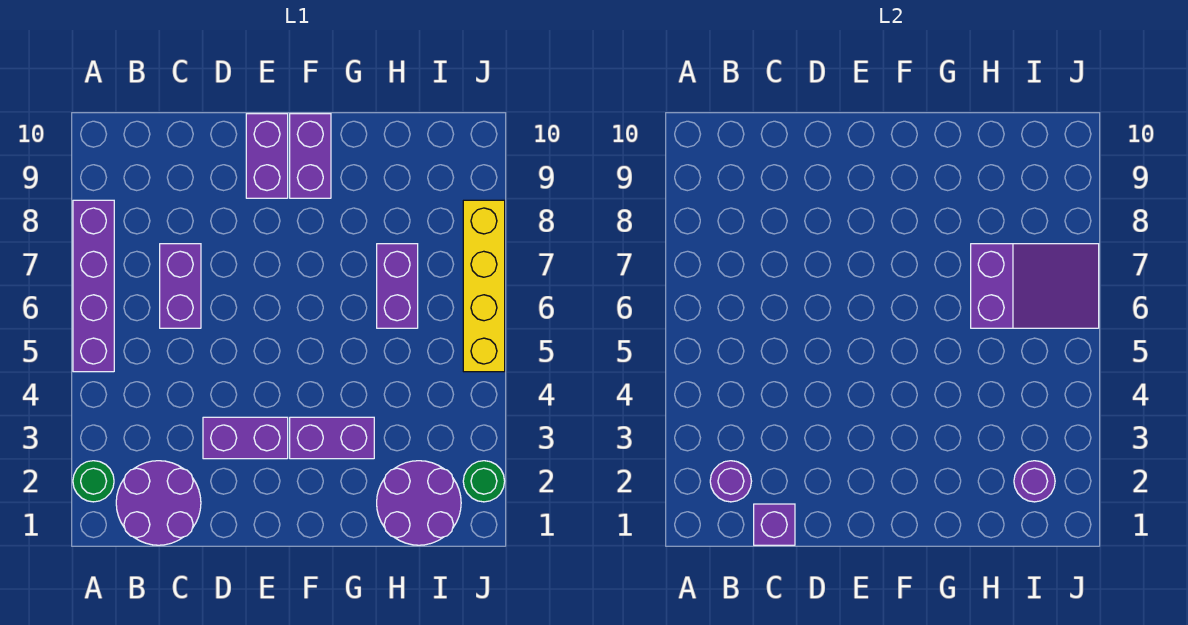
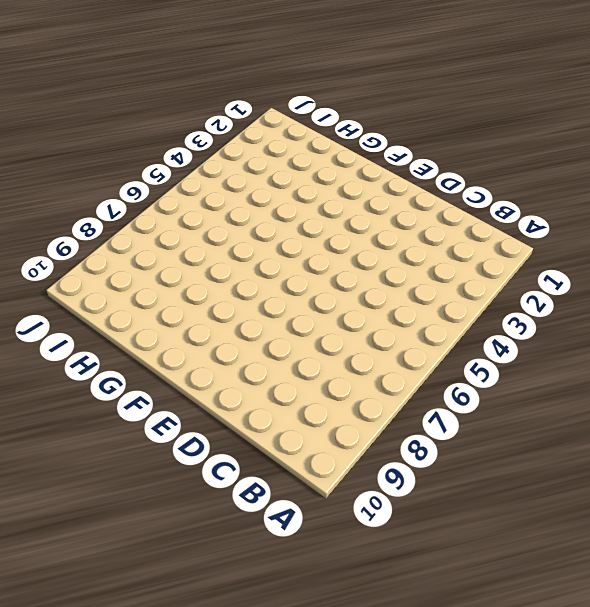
none -> green 1x1 round brick [73,461,114,502]
none -> purple 1x4 brick [73,200,114,372]
none -> purple 2x2 round brick [116,461,201,545]

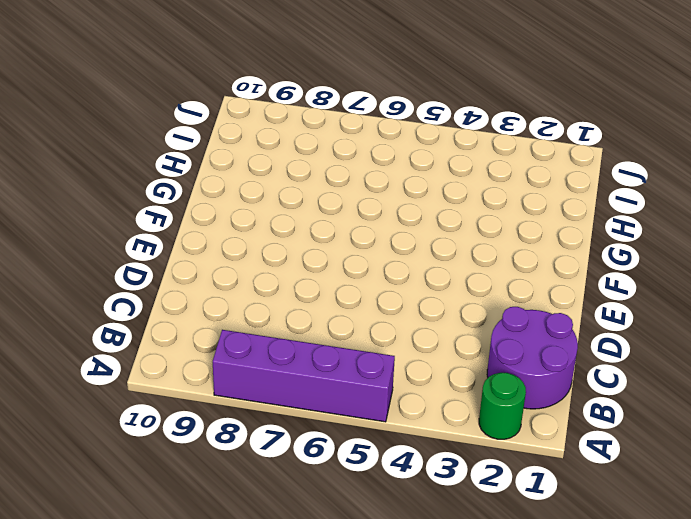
none -> purple 1x2 brick [160,244,201,328]
none -> purple 1x2 brick [203,417,288,459]
none -> purple 1x2 brick [246,114,288,198]

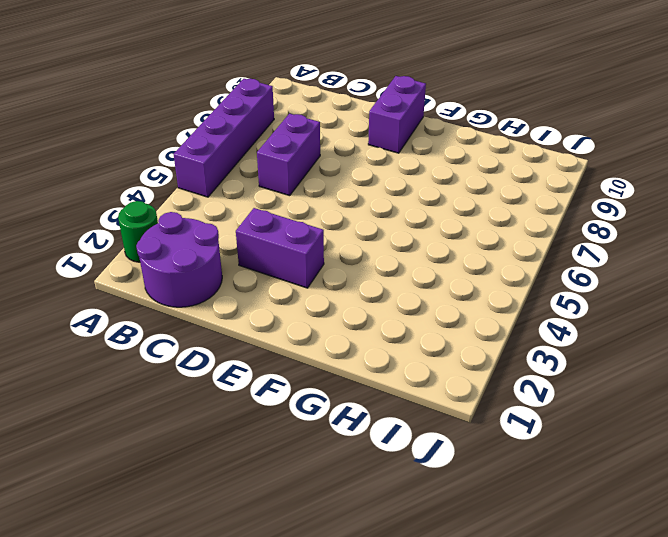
none -> purple 1x2 brick [290,417,374,459]
none -> purple 1x2 brick [290,114,331,198]
none -> purple 2x2 round brick [377,461,461,545]

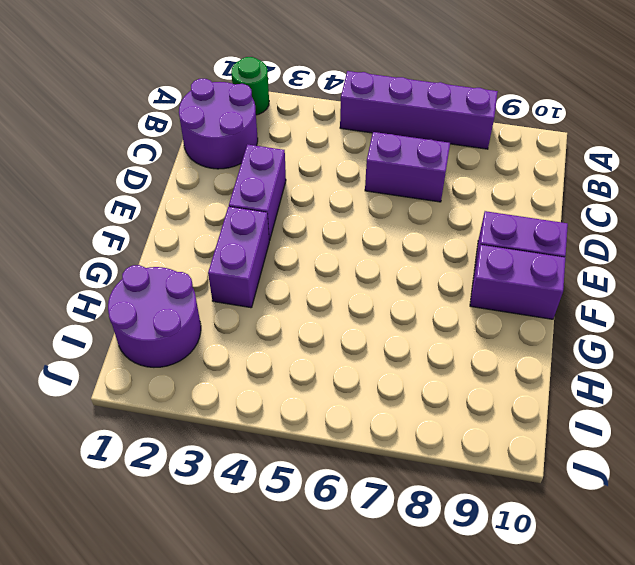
none -> purple 1x2 brick [377,244,418,328]
none -> green 1x1 round brick [463,461,505,502]
none -> yellow 1x4 brick [463,200,505,372]

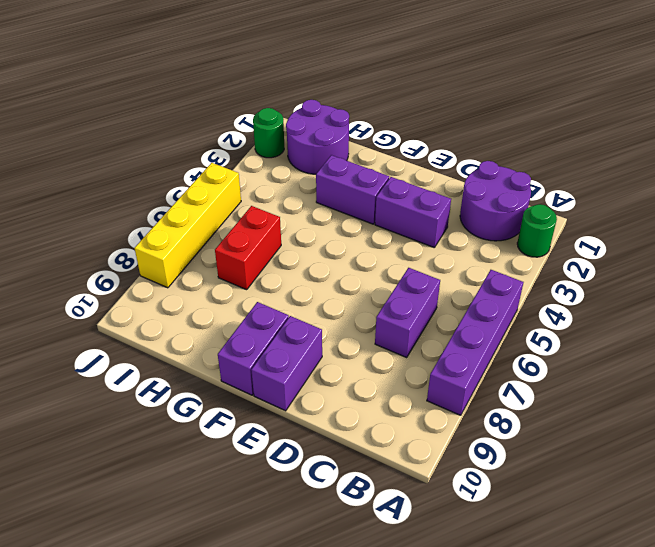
red 1x2 brick [215,206,281,290] -> purple 1x2 brick [377,244,418,328]
none -> purple 1x1 round brick [710,461,752,502]
none -> purple 1x1 brick [754,504,795,545]
none -> purple 2x3 slope [971,244,1099,328]

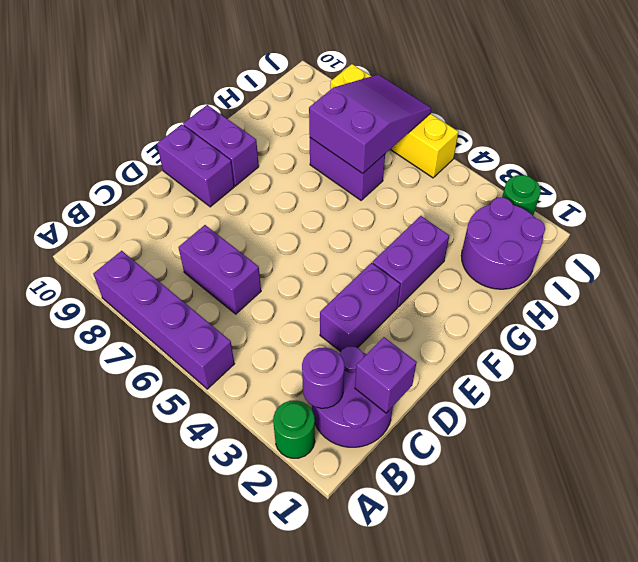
none -> purple 1x1 round brick [1014,461,1055,502]

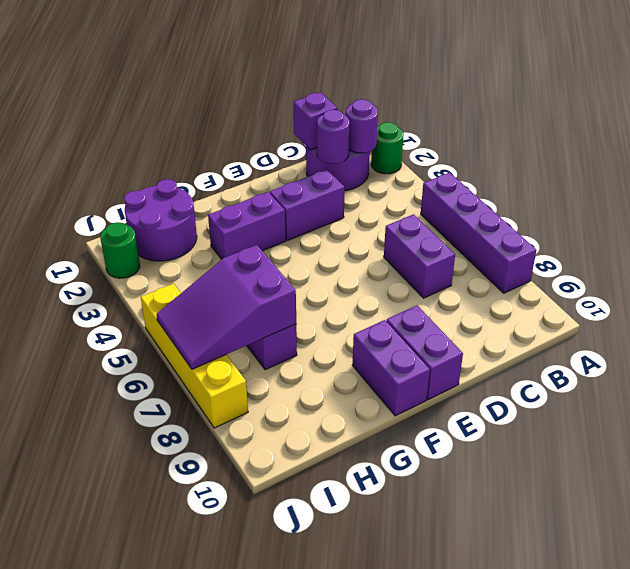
purple 1x1 round brick [317,110,350,164] -> purple 1x1 round brick moved to [1014,461,1055,502]

